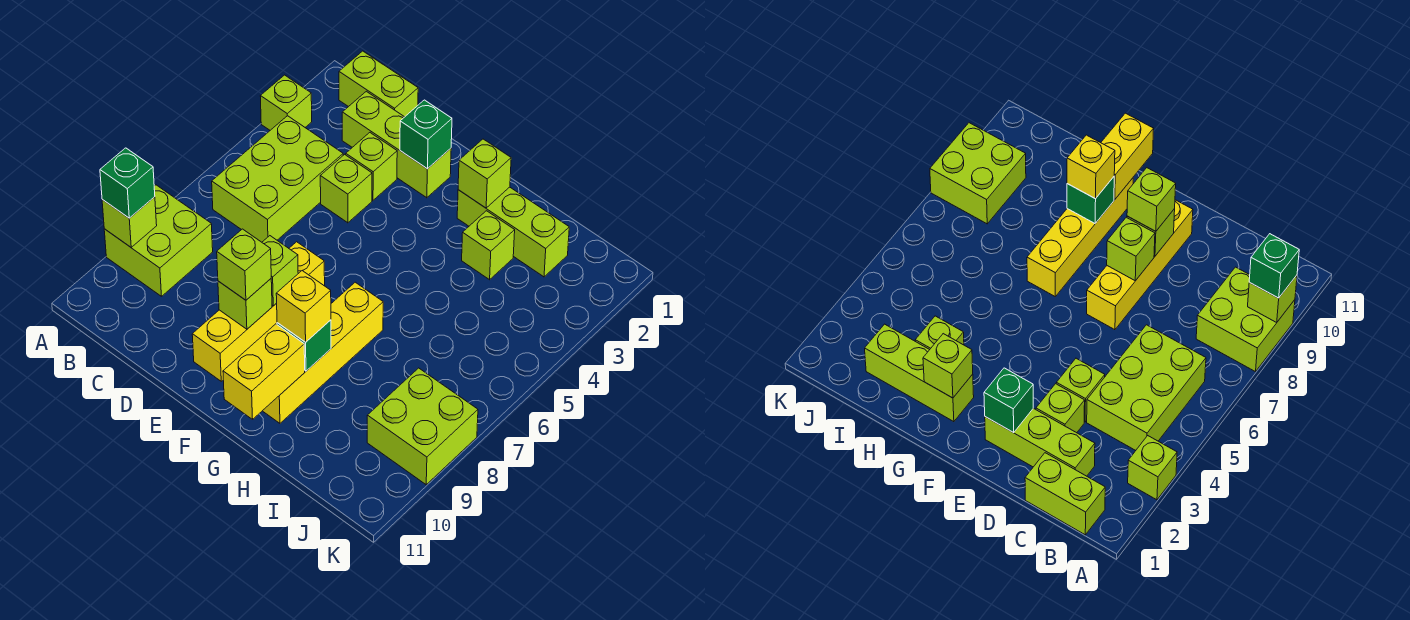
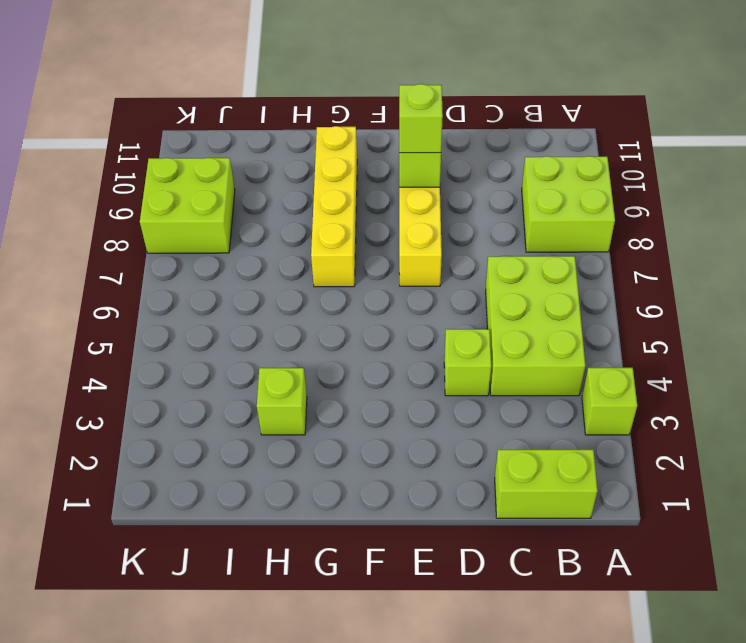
none -> lime 1x3 brick [342,91,451,198]
none -> lime 1x1 brick [346,133,397,200]
none -> lime 1x3 brick [457,187,569,277]

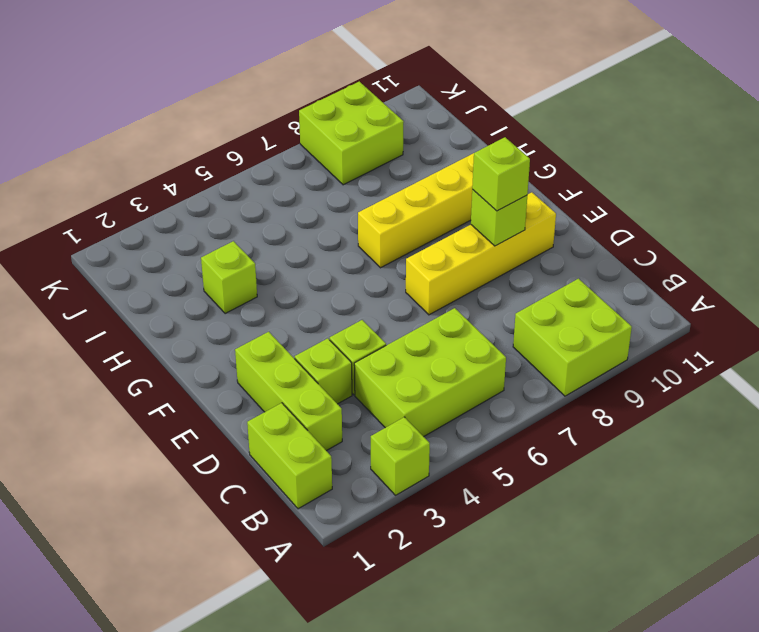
none -> lime 1x3 brick [457,187,569,277]
none -> lime 1x1 brick [102,197,157,247]
none -> green 1x1 brick [400,100,452,169]

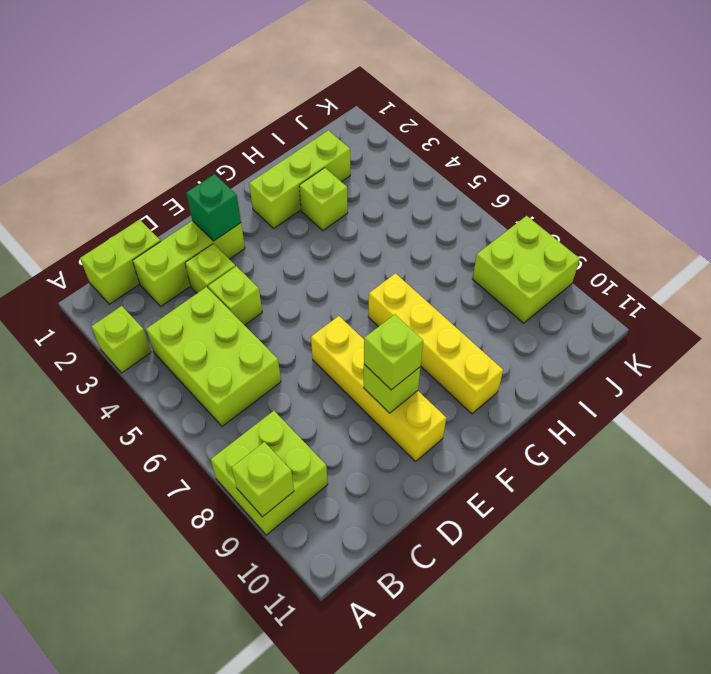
none -> lime 1x1 brick [262,236,298,306]
none -> lime 1x1 brick [458,139,511,208]
none -> green 1x1 brick [277,320,331,371]

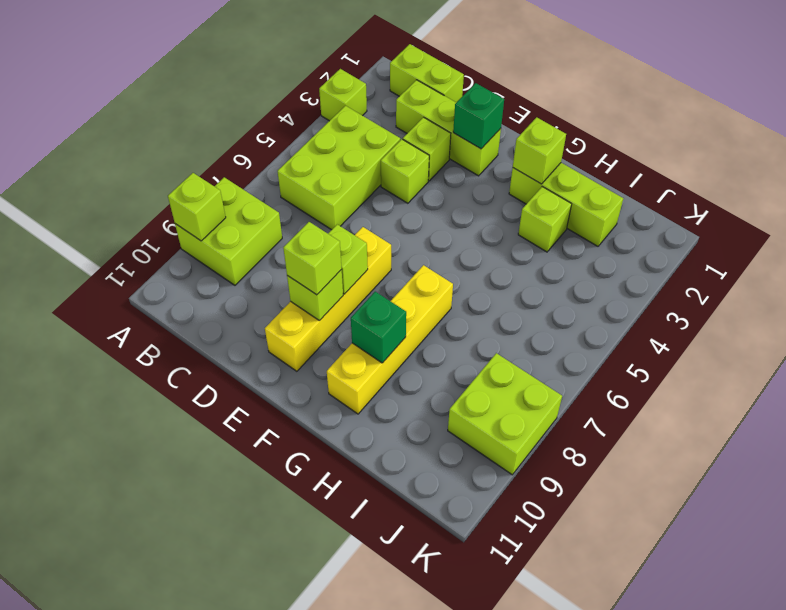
none -> yellow 1x2 brick [223,324,305,419]
none -> green 1x1 brick [100,148,155,218]
none -> yellow 1x1 brick [276,271,331,342]

